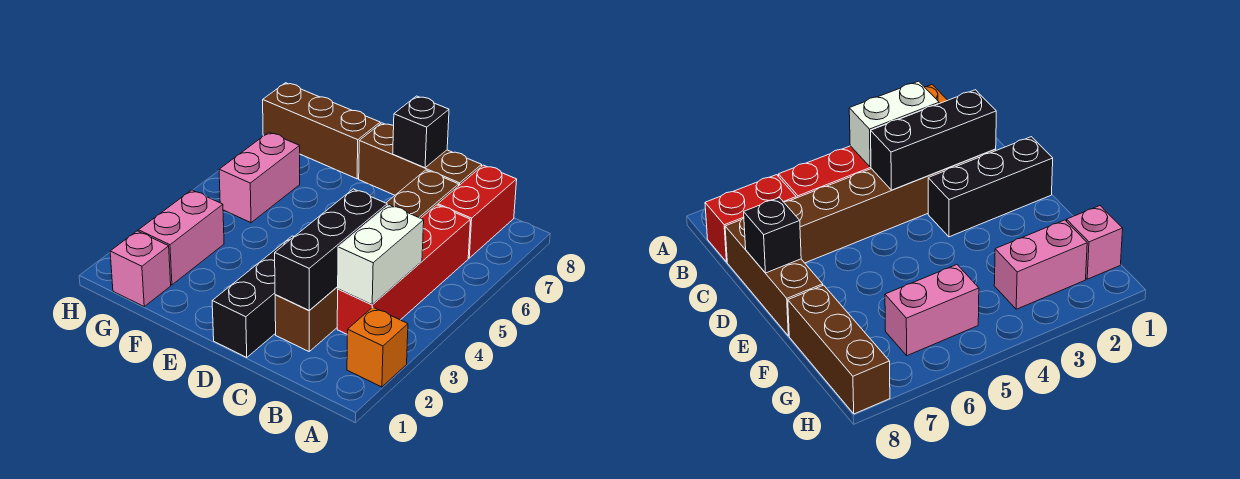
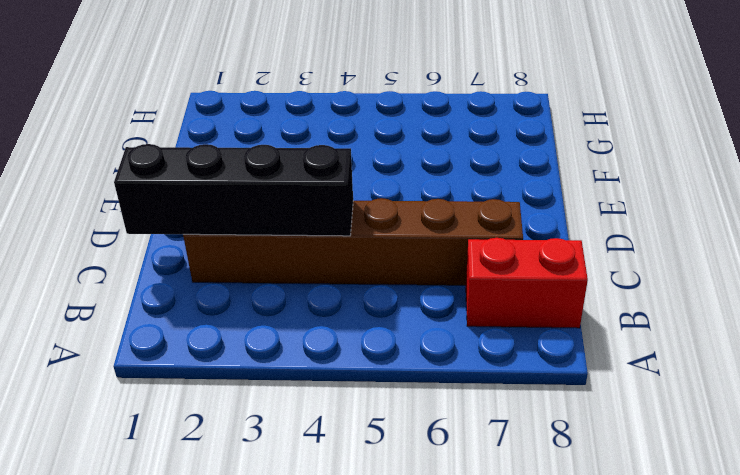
black 1x4 brick [114,144,353,236] -> black 1x3 brick [275,189,387,310]
none -> orange 1x1 brick [347,307,408,387]
none -> red 1x4 brick [337,205,470,334]
none -> brown 1x3 brick [359,123,482,195]

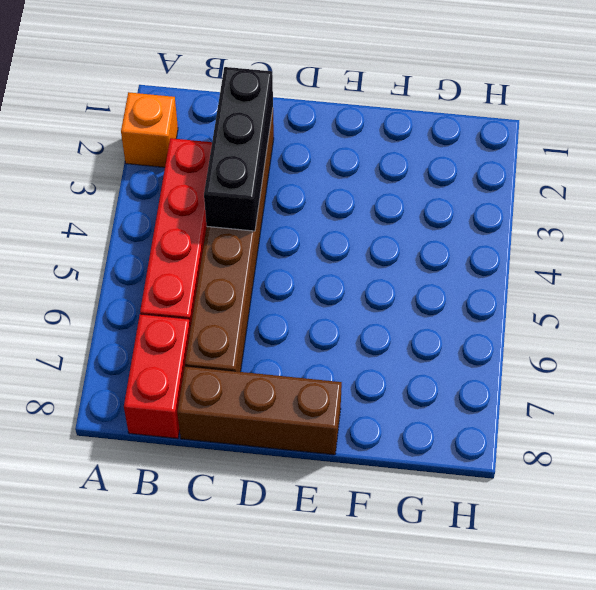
none -> black 1x3 brick [212,236,294,357]
none -> brown 1x3 brick [263,83,380,179]
none -> pink 1x1 brick [110,231,171,306]

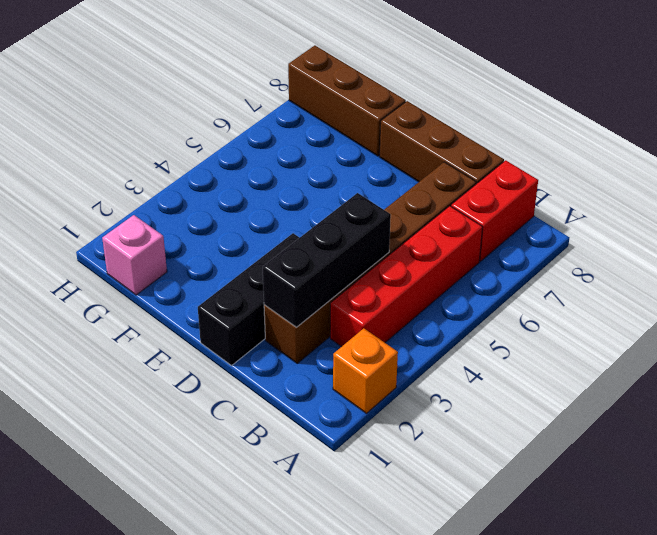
none -> pink 1x2 brick [138,190,224,285]
none -> pink 1x2 brick [219,132,300,223]
none -> white 1x2 brick [338,205,424,305]

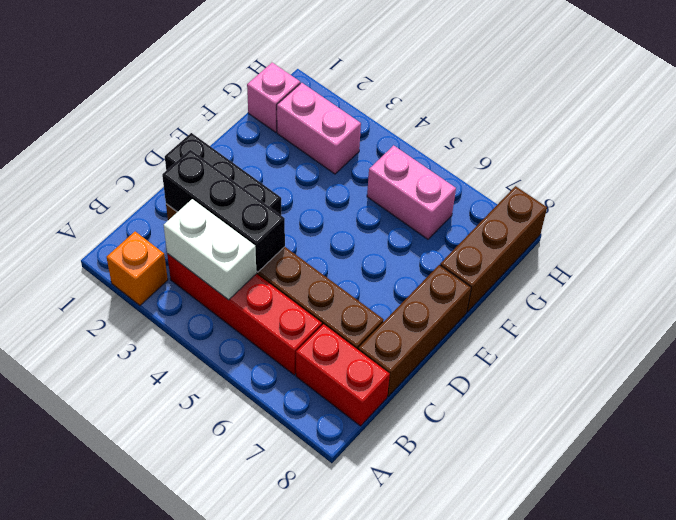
none -> black 1x1 brick [393,96,449,168]

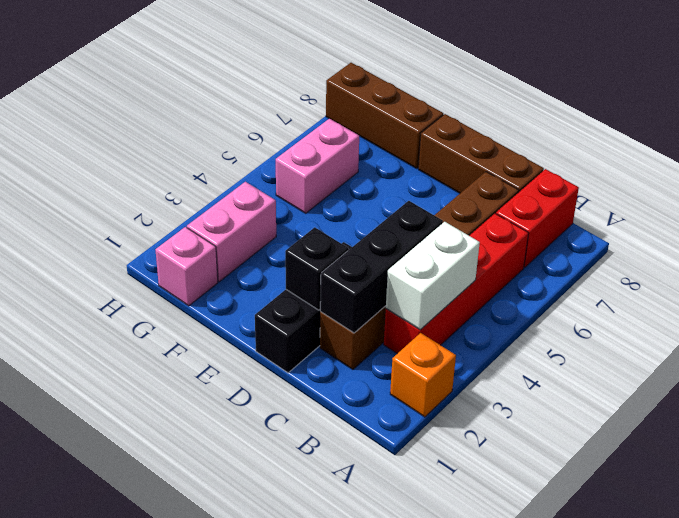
black 1x1 brick [285,227,348,310] -> black 1x1 brick moved to [393,96,449,168]

